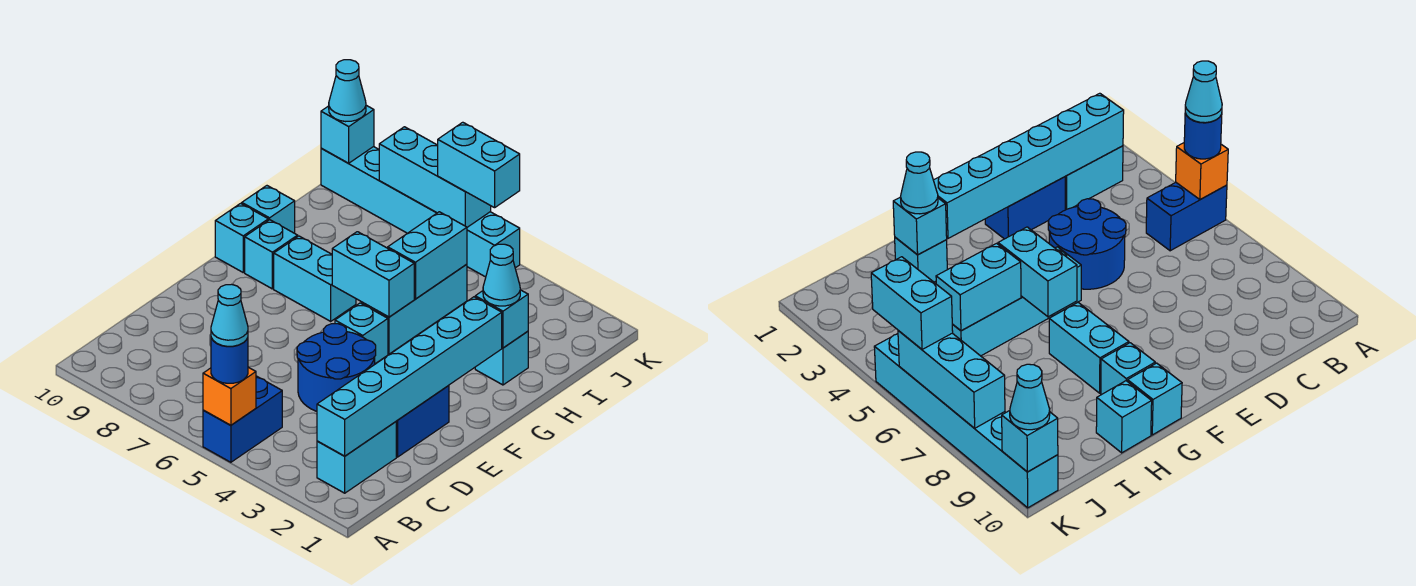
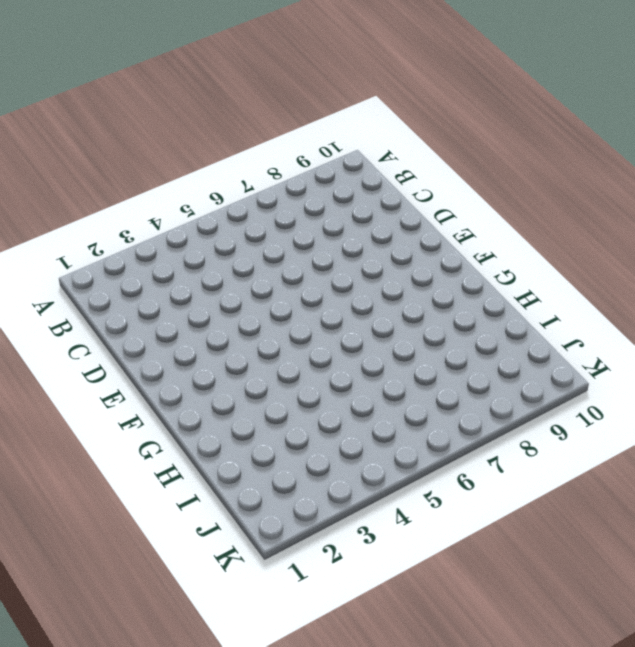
none -> blue 1x2 brick [203,376,282,462]
none -> cyan 1x2 brick [317,422,396,493]
none -> blue 1x2 brick [396,385,449,457]

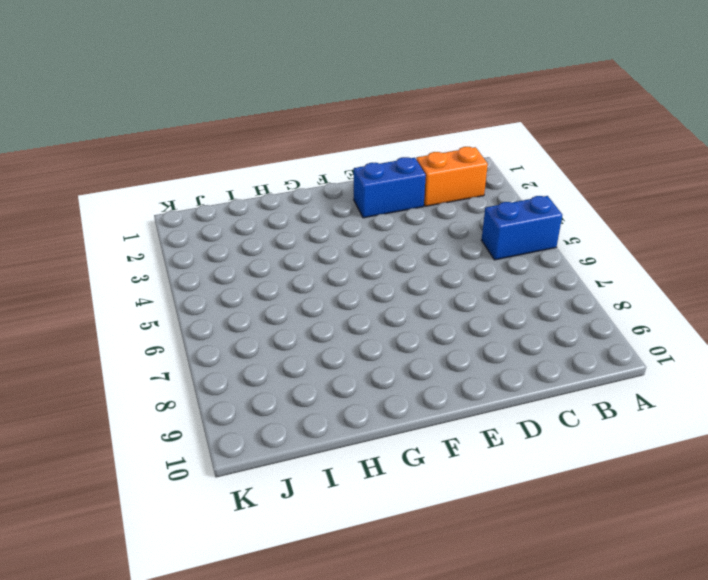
orange 1x2 brick [416,147,488,206] -> cyan 1x2 brick [317,422,396,493]
none -> blue 2x2 round brick [297,324,376,411]
none -> cyan 1x1 brick [335,303,388,364]
none -> cyan 1x3 brick [361,264,467,354]

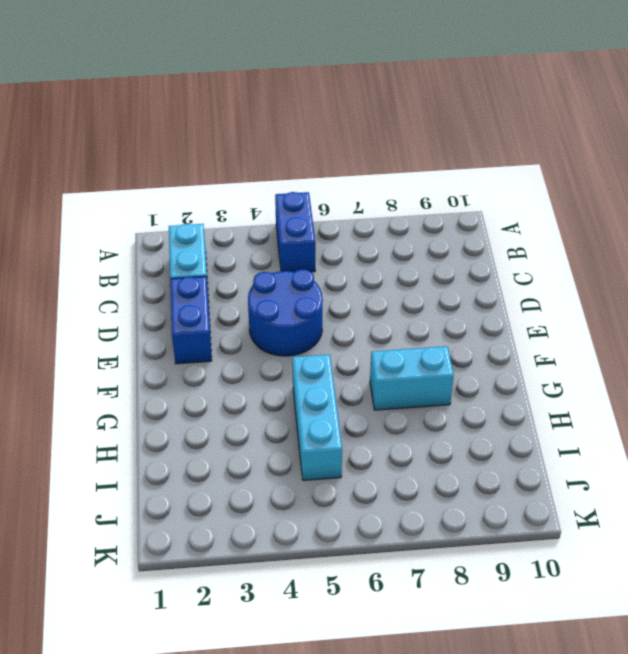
none -> cyan 1x1 brick [335,303,388,364]
none -> cyan 1x1 brick [245,220,298,289]
none -> cyan 1x1 brick [215,203,268,272]

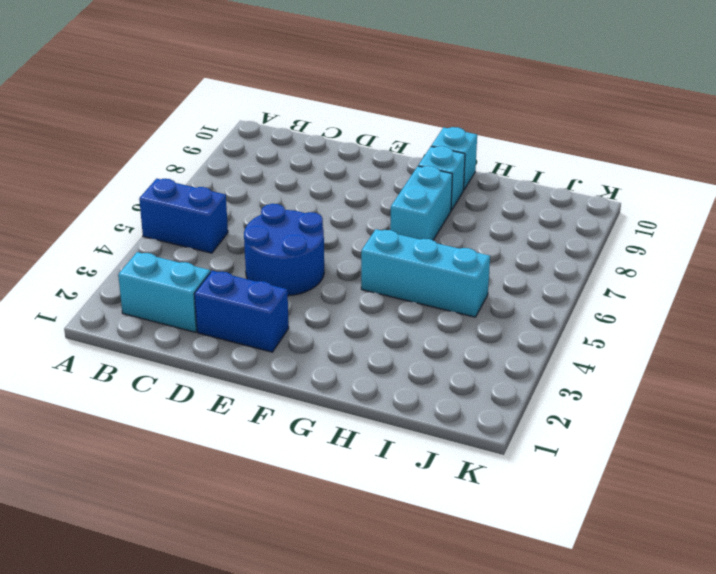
none -> cyan 1x1 brick [335,303,388,364]
none -> cyan 1x1 brick [475,331,528,385]
none -> cyan 1x1 brick [242,186,295,233]

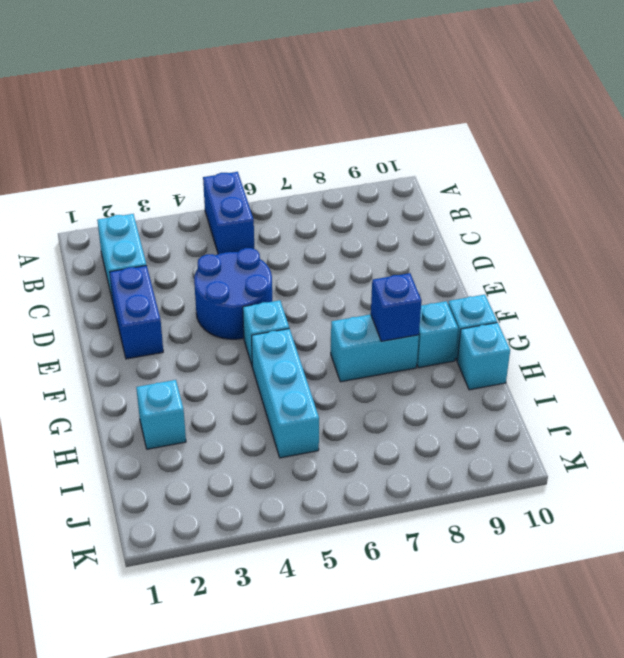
blue 1x1 brick [371,273,422,341] -> none
none -> cyan 1x6 brick [321,147,520,277]
none -> orange 1x1 brick [203,367,256,425]
none -> cyan 1x6 brick [317,297,502,456]

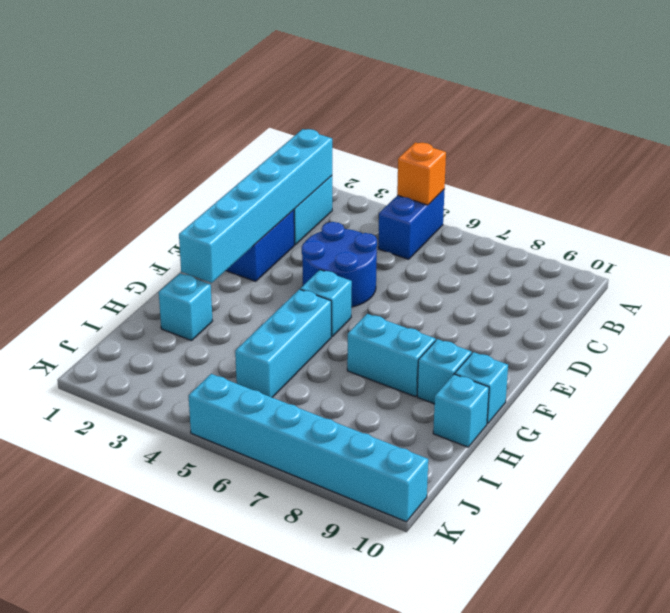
none -> cyan 1x2 brick [332,232,414,317]
none -> cyan 1x1 brick [475,290,528,348]
none -> cyan 1x2 brick [388,212,467,299]

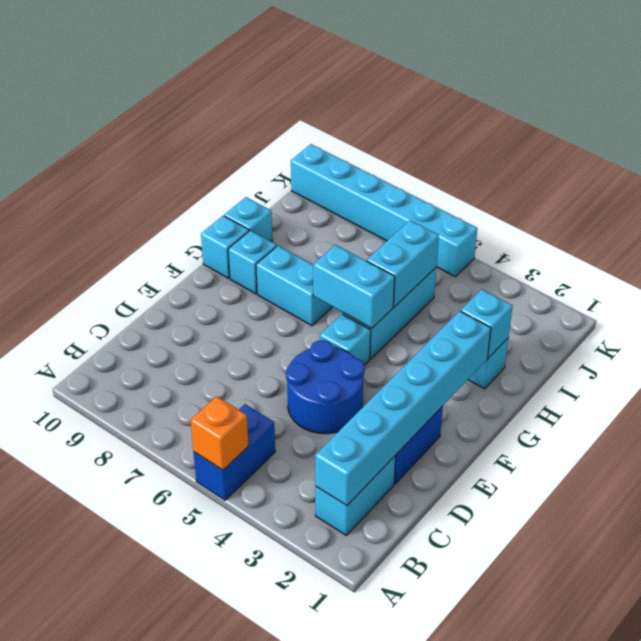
none -> cyan 1x3 brick [379,127,491,227]
none -> cyan 1x1 brick [321,105,374,163]
none -> blue 1x1 round brick [211,338,248,383]

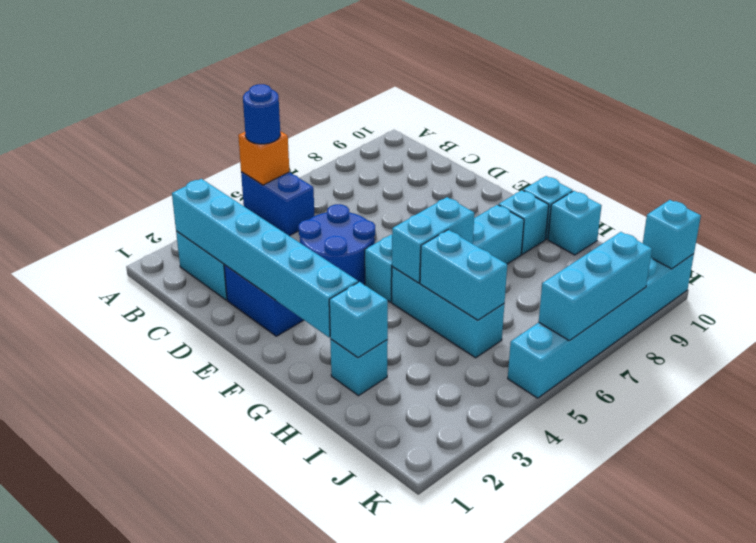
none -> cyan 1x1 cone [483,244,520,306]
none -> cyan 1x2 brick [438,122,520,208]
none -> cyan 1x1 cone [329,60,366,122]

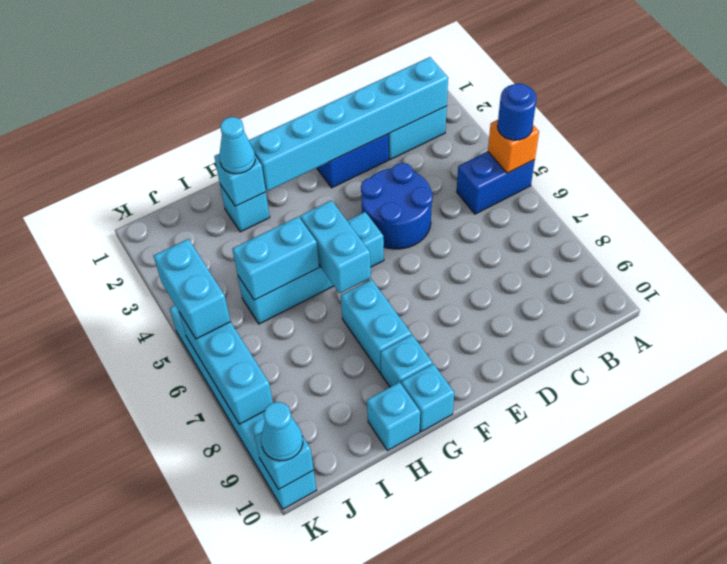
none -> cyan 1x1 cone [211,284,248,346]

